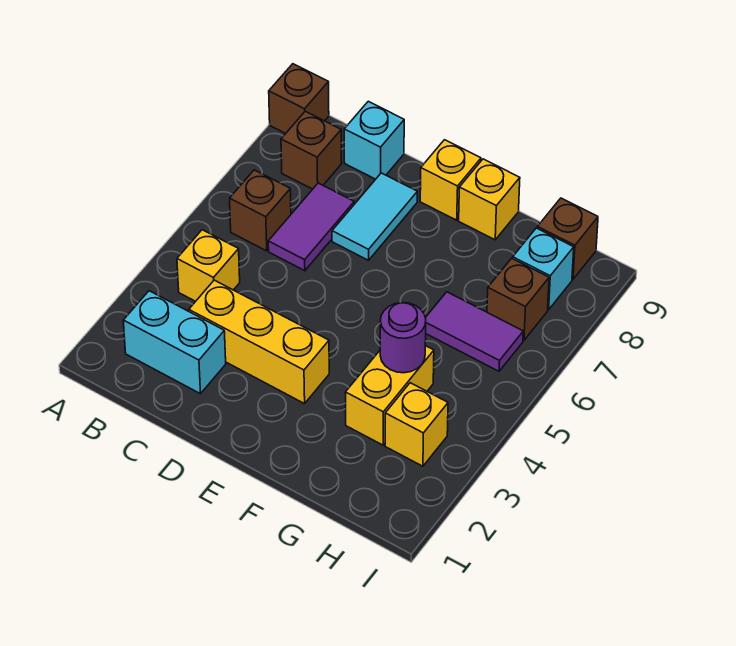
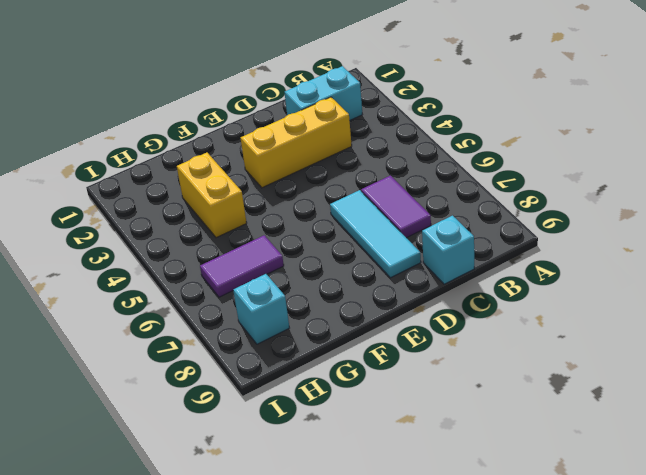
cyan 1x3 tile [330,190,421,278] -> cyan 1x2 tile [332,173,417,260]
none -> brown 1x1 brick [269,64,329,134]
none -> yellow 1x1 brick [177,230,240,301]
none -> brown 1x1 brick [230,170,291,251]

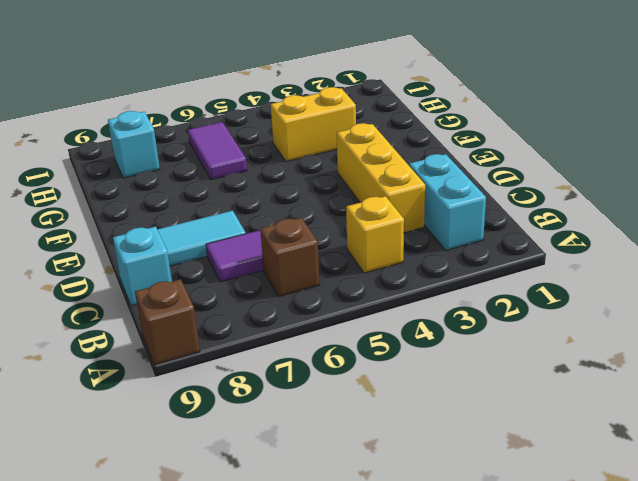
none -> brown 1x1 brick [281,111,341,189]
none -> yellow 1x1 brick [420,140,481,220]
none -> yellow 1x1 brick [459,159,520,240]

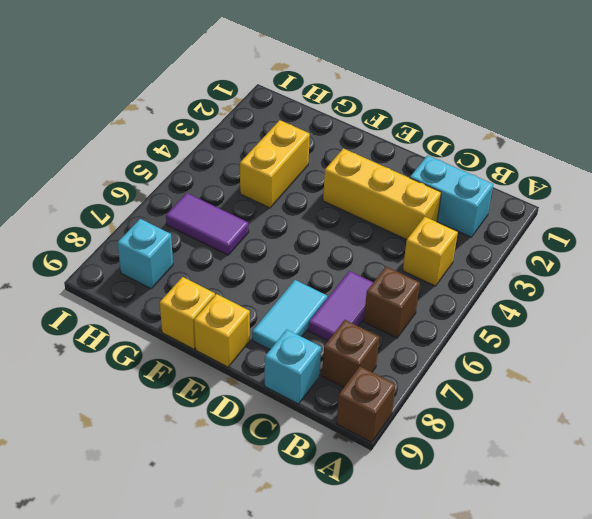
none -> yellow 1x1 brick [385,383,448,466]
none -> brown 1x1 brick [487,258,549,340]
none -> brown 1x1 brick [537,198,598,279]

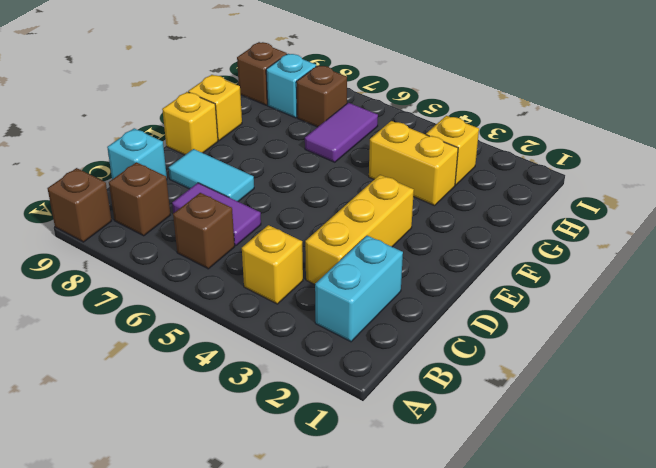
none -> purple 1x1 round brick [380,303,426,373]

